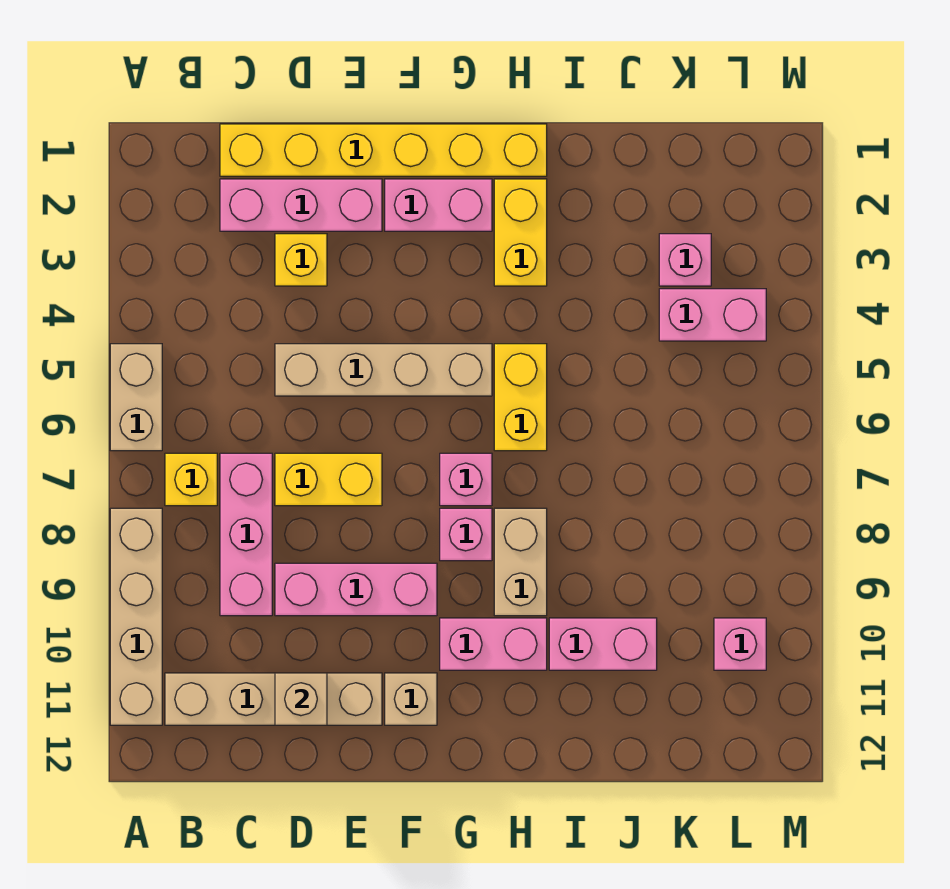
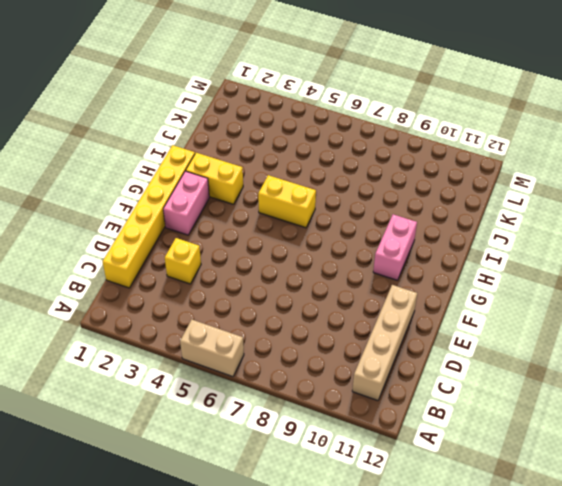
none -> tan 1x4 brick [110,508,162,725]
none -> yellow 1x1 brick [165,453,217,506]
none -> pink 1x3 brick [220,179,382,231]

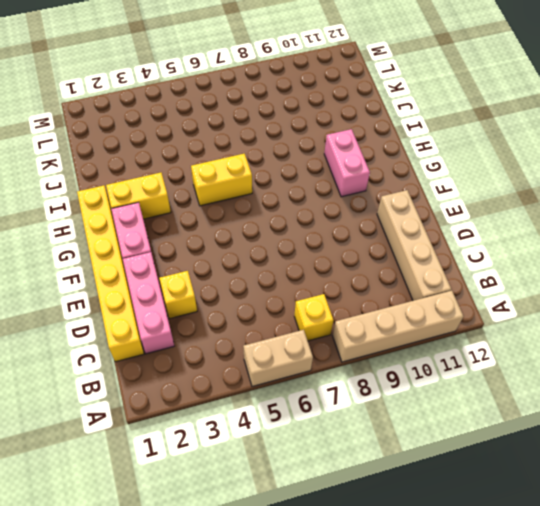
none -> pink 1x3 brick [220,453,272,616]
none -> tan 1x4 brick [275,344,492,396]
none -> yellow 1x2 brick [275,453,382,506]

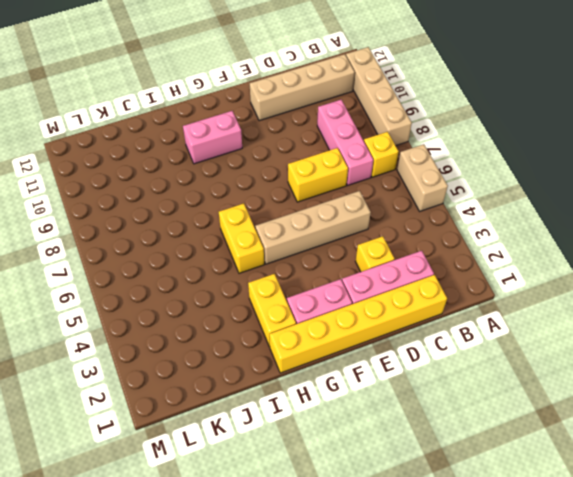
none -> pink 1x3 brick [275,563,437,616]
none -> tan 1x1 brick [385,673,437,725]
none -> pink 1x1 brick [440,453,492,506]

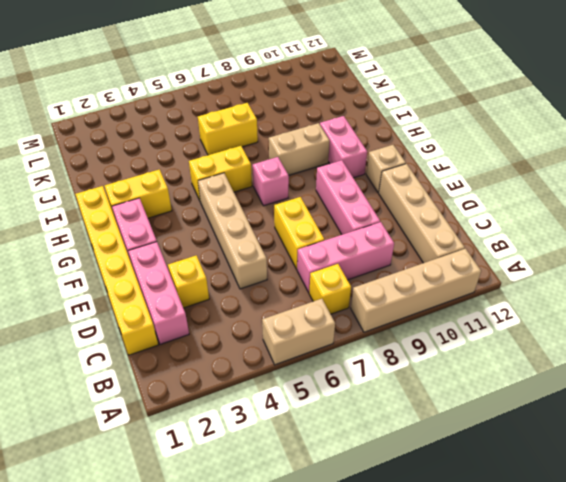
yellow 1x2 brick [198,103,258,155] -> none
none -> pink 1x1 brick [440,508,492,561]
none -> pink 1x2 brick [549,618,657,670]
none -> pink 1x1 brick [659,234,711,286]

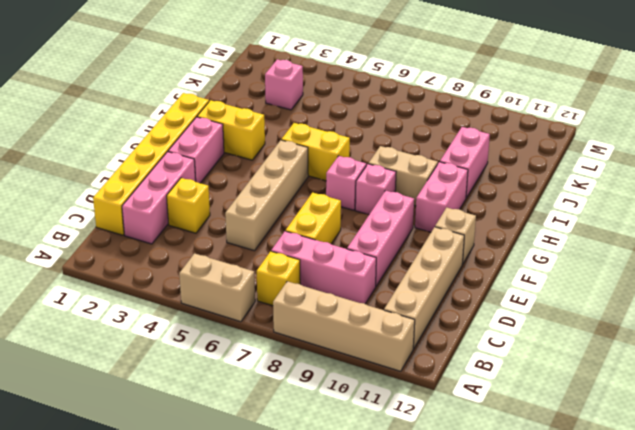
none -> pink 1x2 brick [659,289,766,341]
none -> pink 1x1 brick [714,618,766,670]
none -> tan 1x1 brick [275,673,327,725]

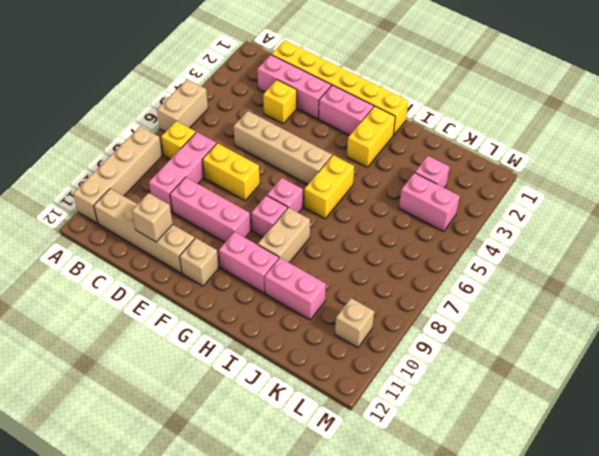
tan 1x1 brick [335,298,374,348] -> pink 1x1 brick [714,618,766,670]

